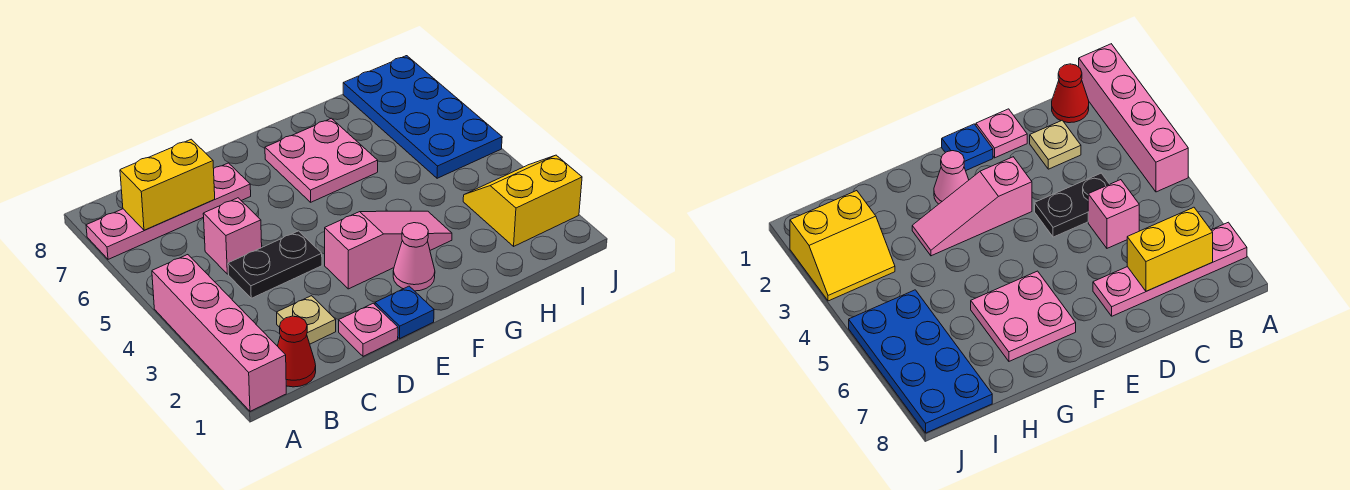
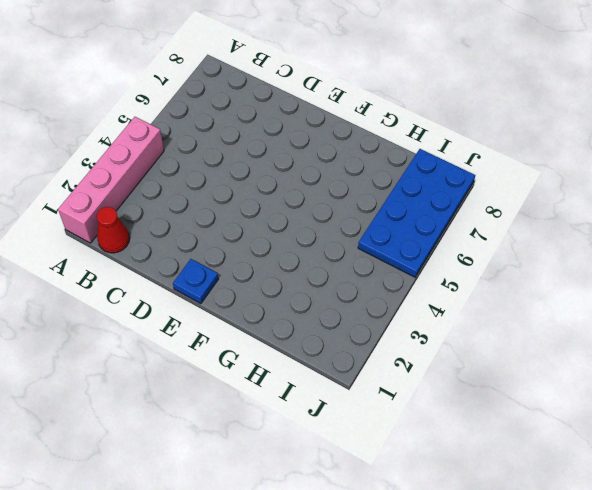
none -> pink 1x4 plate [86,163,251,259]
none -> tan 1x1 plate [277,296,336,344]
none -> black 1x2 plate [228,231,322,298]

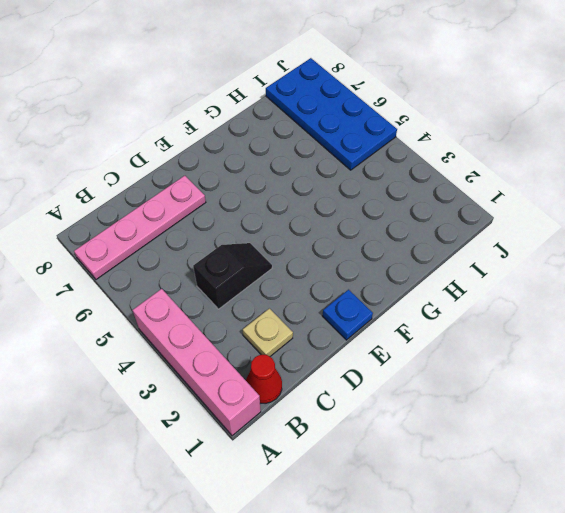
black 1x2 slope [193,243,272,309] -> black 1x2 plate [228,231,322,298]
none -> pink 1x1 brick [203,198,262,274]
none -> pink 1x1 plate [339,303,398,356]
none -> pink 1x3 slope [325,211,452,289]

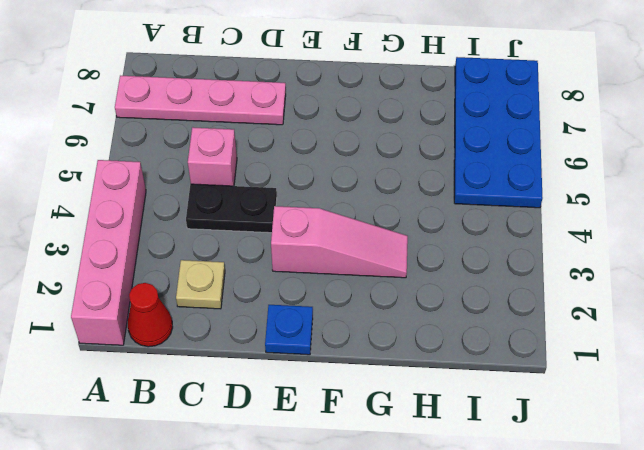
none -> pink 1x1 plate [339,303,398,356]
none -> pink 1x1 cone [393,223,435,291]
none -> pink 2x2 plate [265,118,378,202]

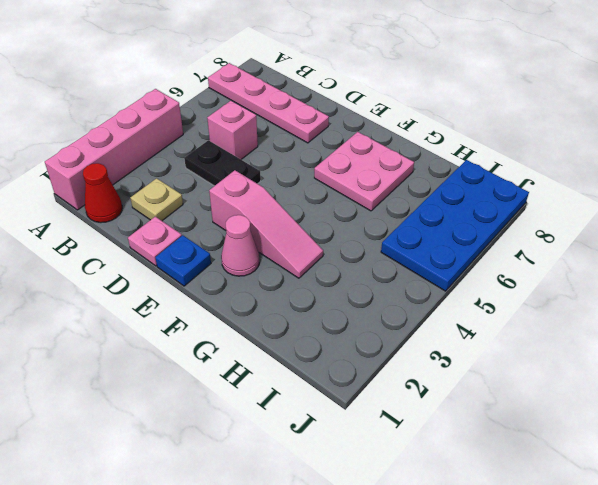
none -> yellow 2x2 slope [463,155,582,246]
none -> yellow 1x2 brick [120,139,215,230]

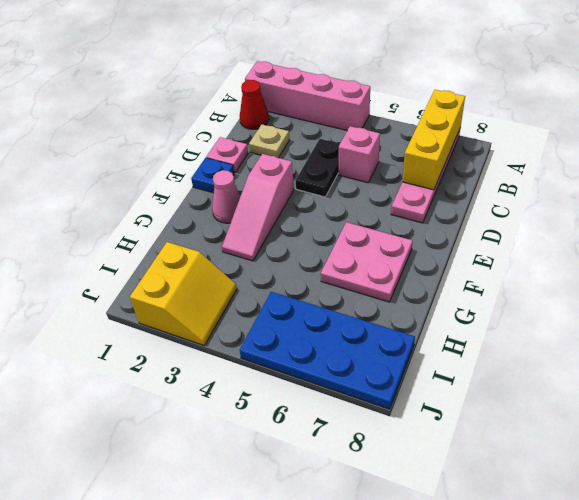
yellow 1x3 brick [402,90,465,190] -> yellow 1x2 brick [120,139,215,230]

